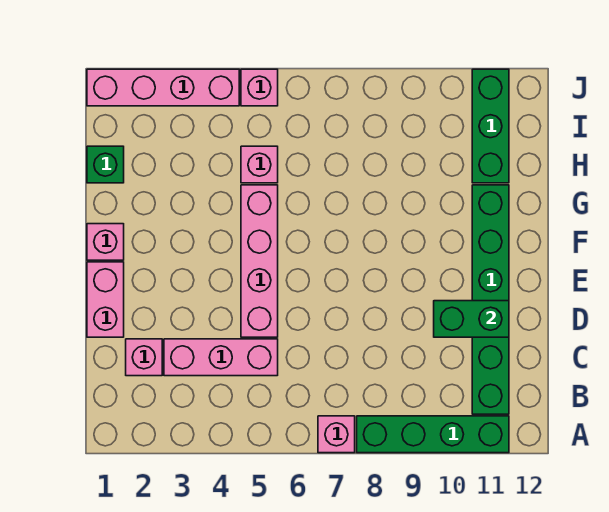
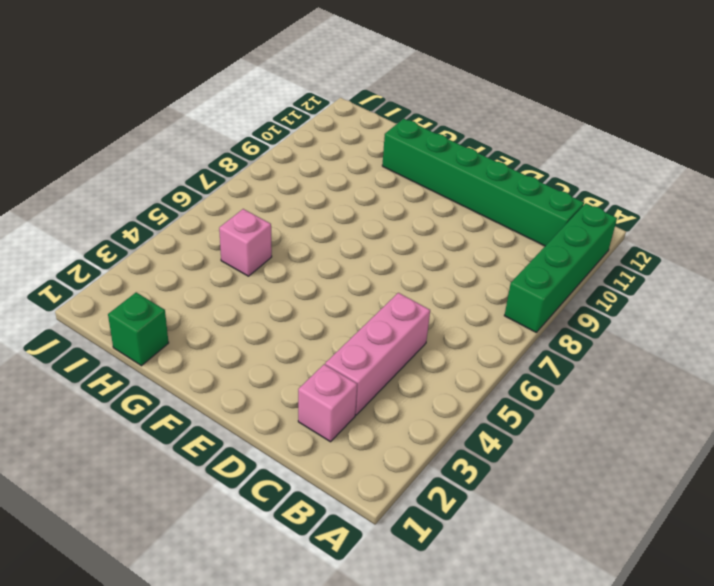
none -> pink 1x1 brick [318,416,355,453]
none -> pink 1x2 brick [87,262,124,337]
none -> pink 1x4 brick [241,185,278,337]

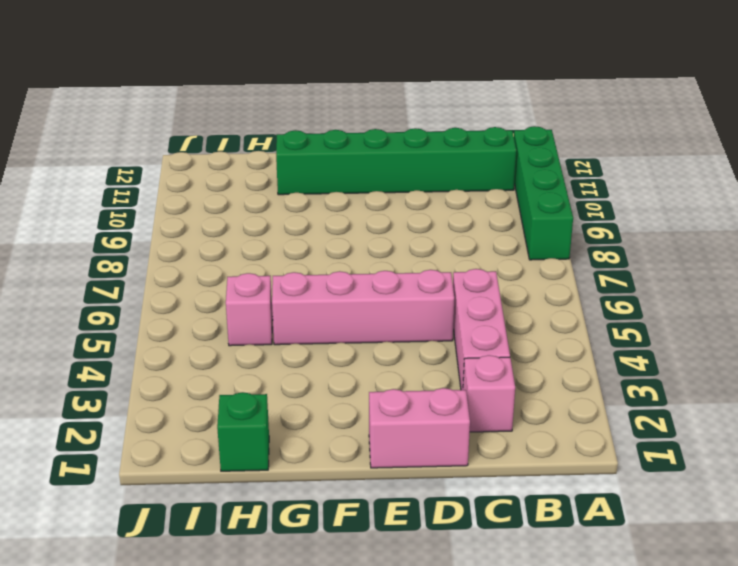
none -> pink 1x1 brick [318,416,355,453]
none -> pink 1x1 brick [87,224,124,260]
none -> green 1x3 brick [472,69,509,183]

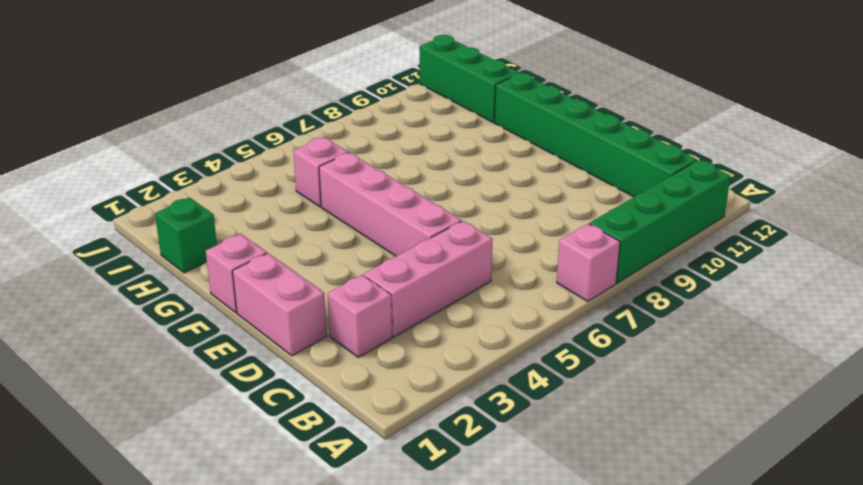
none -> pink 1x4 brick [87,69,239,106]
none -> pink 1x1 brick [241,69,278,106]
none -> green 1x2 brick [434,301,509,337]

